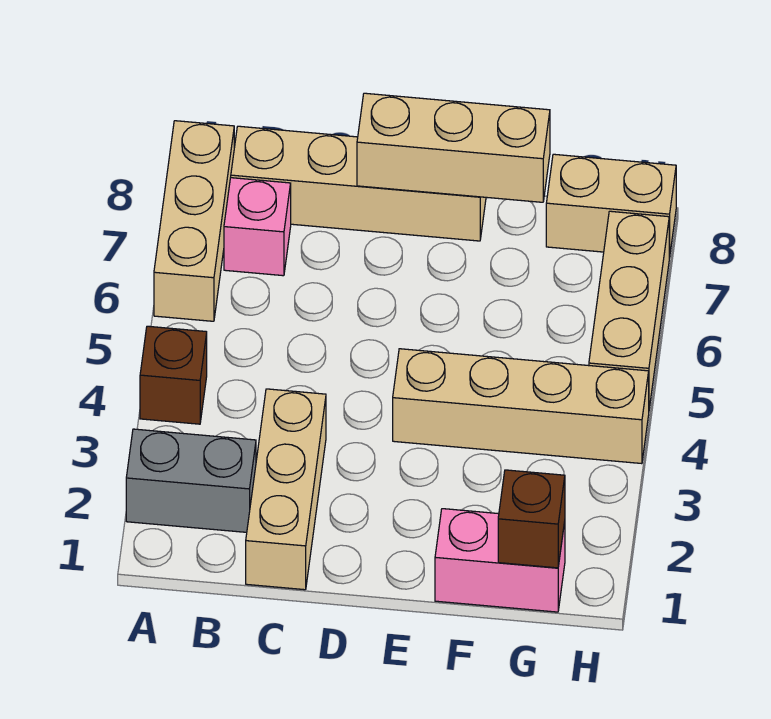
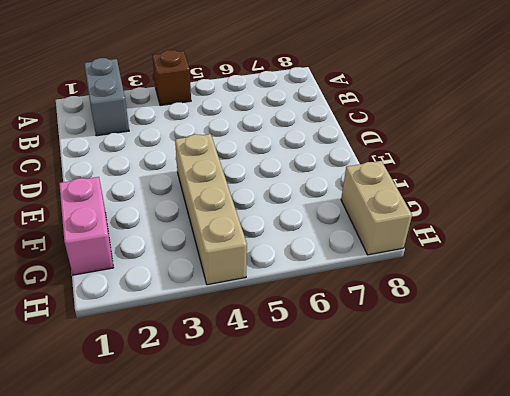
none -> tan 1x3 brick [154,121,234,321]
none -> pink 1x1 brick [224,178,291,276]
none -> tan 1x4 brick [231,126,486,241]

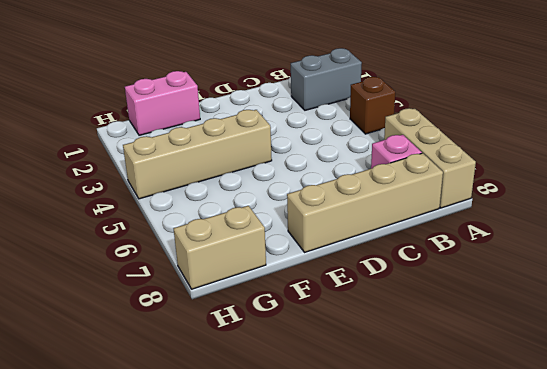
none -> tan 1x3 brick [246,389,326,590]
none -> tan 1x3 brick [589,211,669,408]
none -> tan 1x3 brick [357,93,550,202]

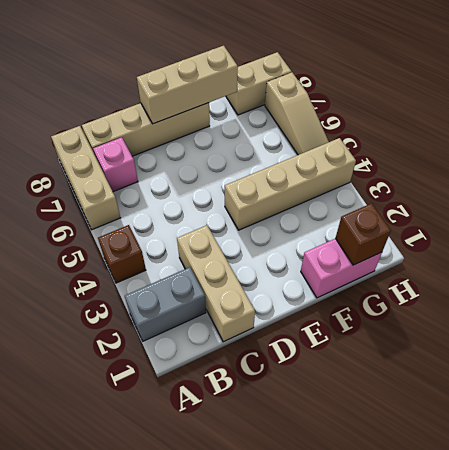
tan 1x3 slope [265,72,329,155] -> tan 1x3 brick [589,211,669,408]

